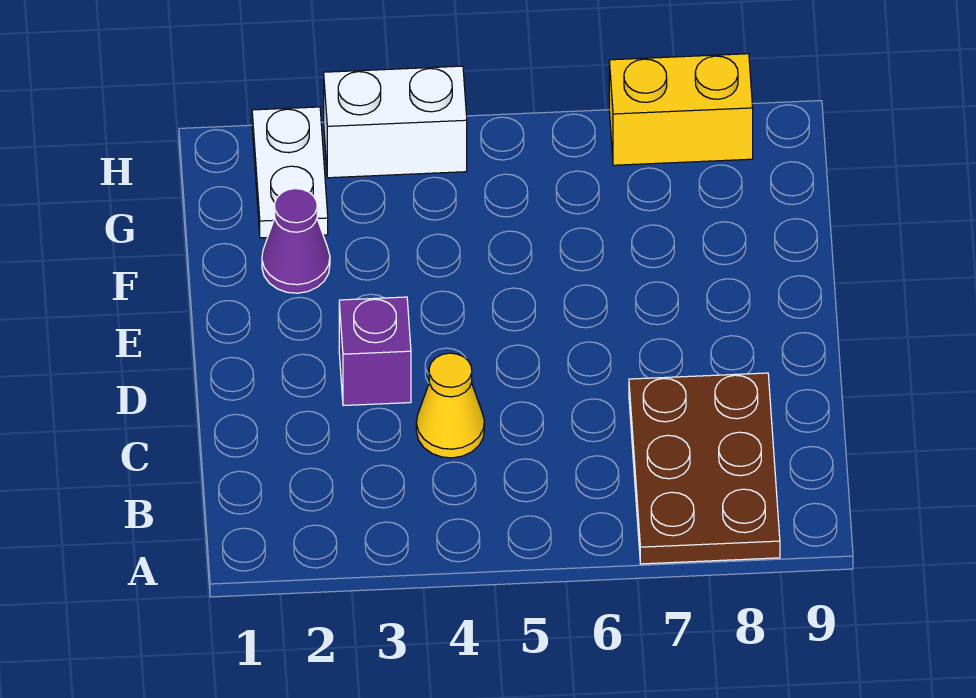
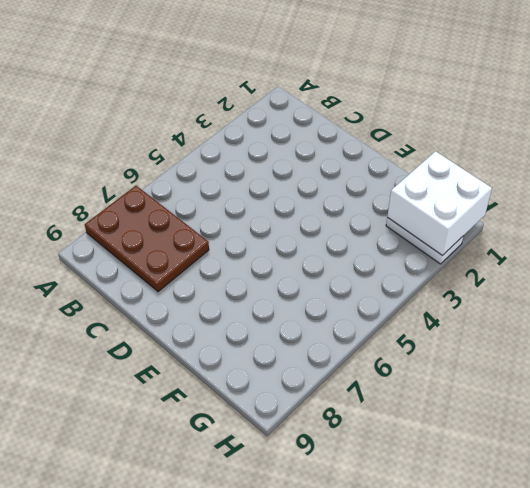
white 2x2 brick [387,151,492,255] -> none
none -> yellow 1x1 cone [416,353,484,458]
none -> purple 1x1 brick [339,297,411,406]

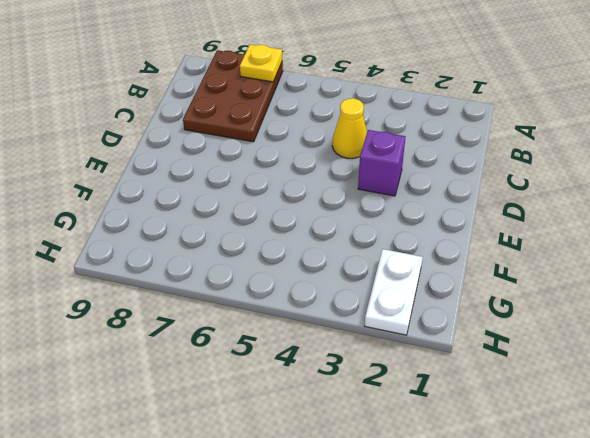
yellow 1x1 plate [240,45,282,82] -> none
none -> purple 1x1 cone [262,189,330,293]
none -> white 1x2 brick [324,66,467,178]

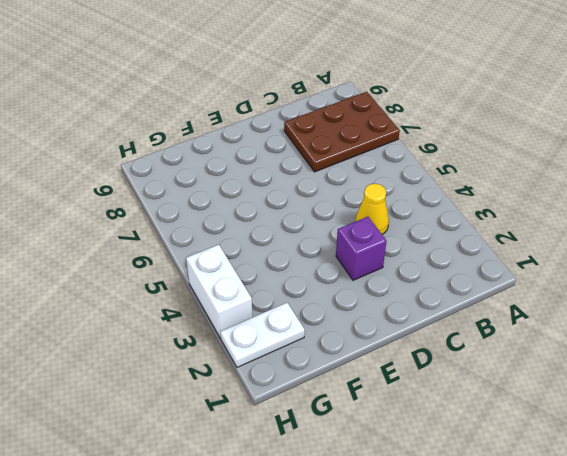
none -> purple 1x1 cone [262,189,330,293]
none -> yellow 1x2 brick [609,54,753,165]

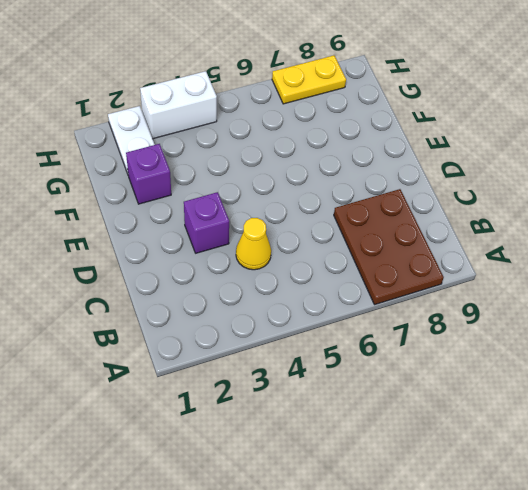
purple 1x1 brick [126,144,171,204] -> purple 1x1 cone [262,189,330,293]
yellow 1x2 plate [272,55,346,104] -> yellow 1x2 brick [609,54,753,165]

